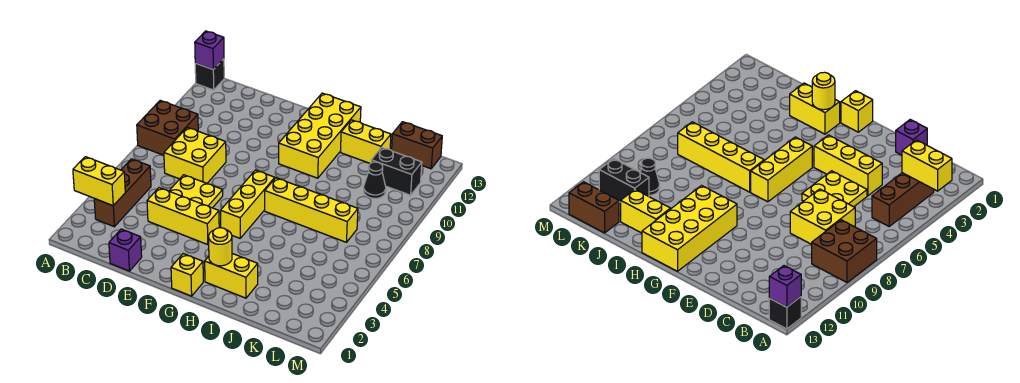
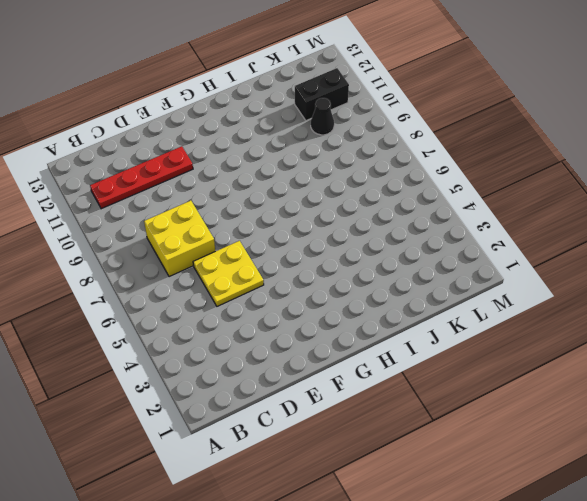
red 1x4 plate [90,146,193,209] -> none
none -> brown 2x2 brick [137,100,198,155]
none -> black 1x1 brick [195,59,224,90]
none -> brown 1x3 brick [94,159,151,227]

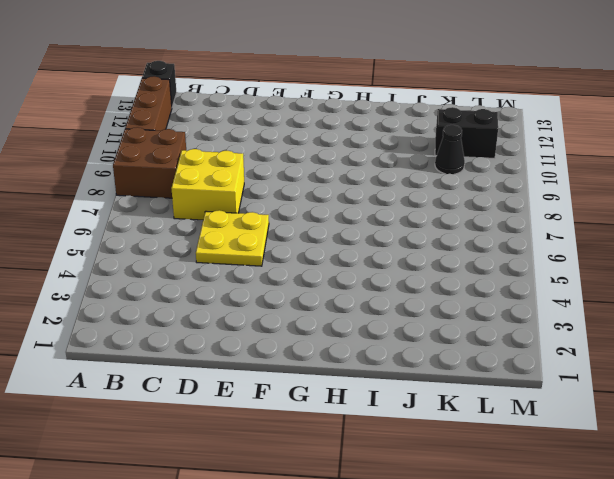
brown 1x3 brick [125,76,172,131] -> brown 1x3 brick moved to [94,159,151,227]
none -> purple 1x1 brick [109,229,142,271]
none -> yellow 1x3 brick [147,188,219,244]
none -> yellow 1x1 brick [171,254,203,296]

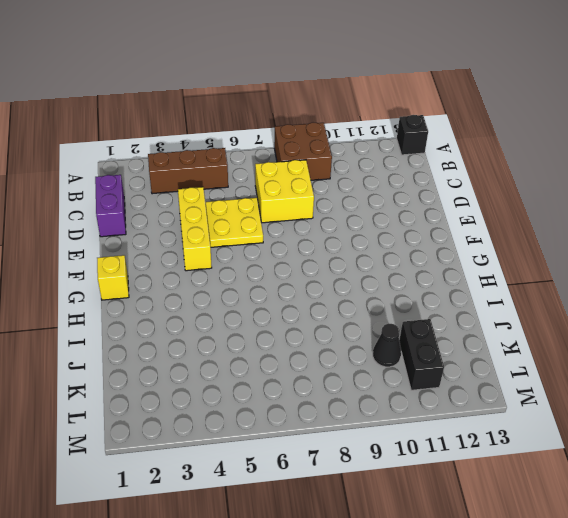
purple 1x2 brick [95,175,126,237] -> purple 1x1 brick [109,229,142,271]
none -> yellow 1x3 brick [221,170,275,238]
none -> yellow 2x4 brick [279,93,361,178]
none -> yellow 1x2 brick [205,254,258,298]

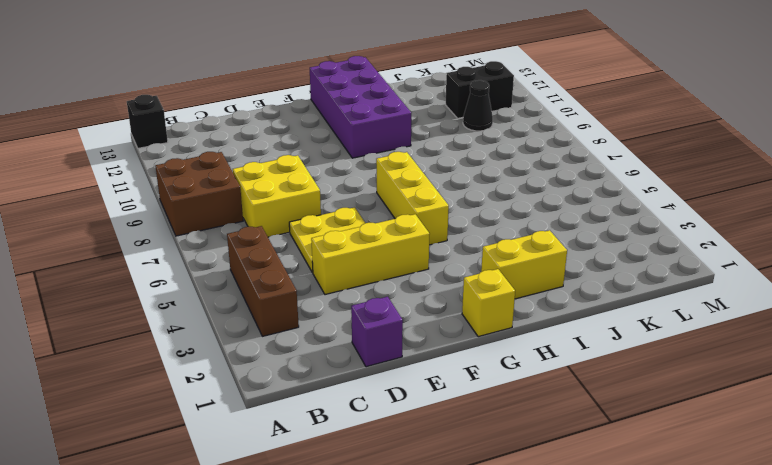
purple 2x4 brick [310,56,411,158] -> yellow 2x4 brick [279,93,361,178]
none -> yellow 1x4 brick [265,178,358,242]
none -> yellow 1x2 brick [340,120,391,164]
none -> brown 1x2 brick [392,122,442,169]

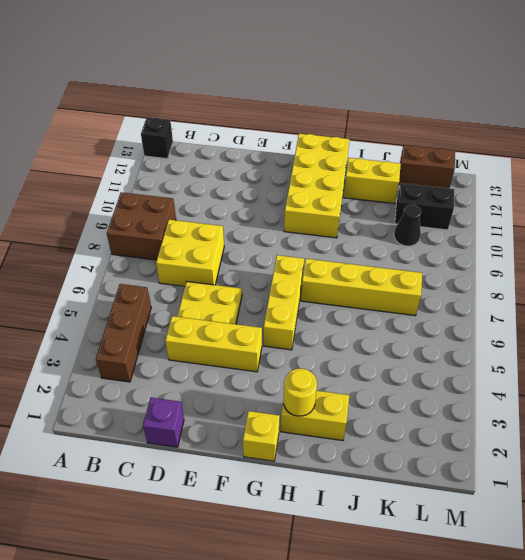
none -> yellow 1x2 brick [73,157,125,206]
none -> purple 1x1 brick [195,31,224,69]

